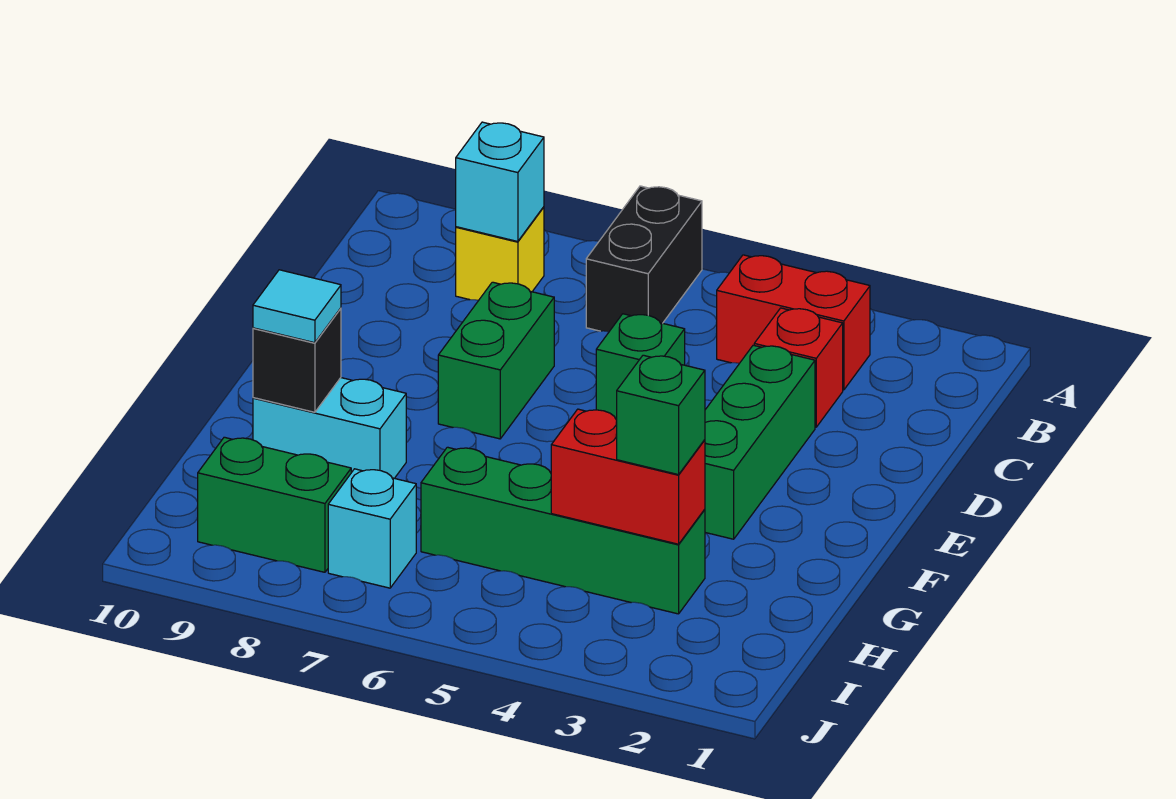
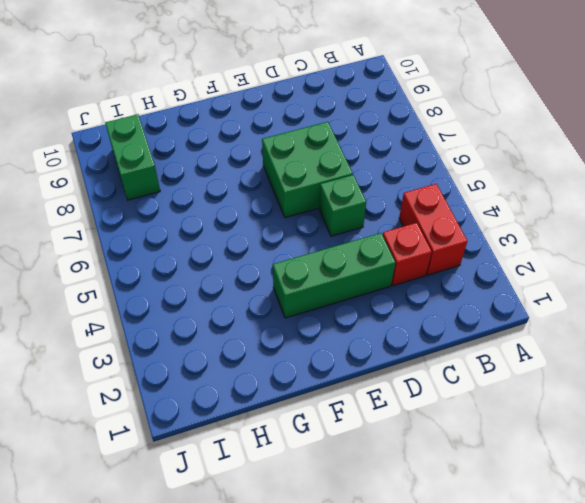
green 2x2 brick [262,122,353,218] -> green 1x2 brick [438,282,554,439]
none -> black 1x2 brick [586,186,702,332]
none -> yellow 1x1 brick [456,207,544,300]
none -> cyan 1x2 brick [253,378,406,478]

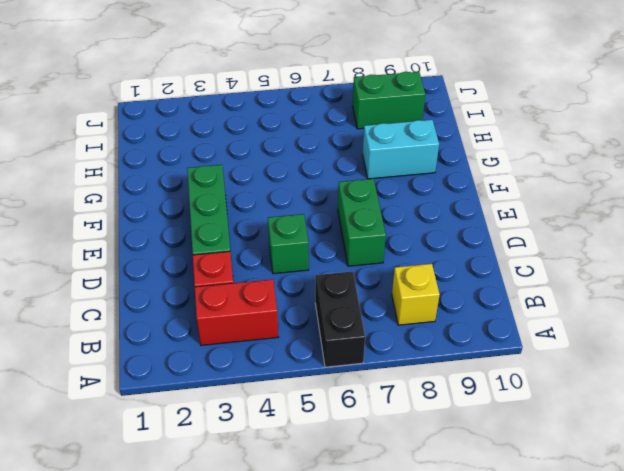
none -> green 1x4 brick [421,447,705,614]
none -> cyan 1x1 brick [328,469,416,588]
none -> cyan 1x1 brick [456,122,544,242]

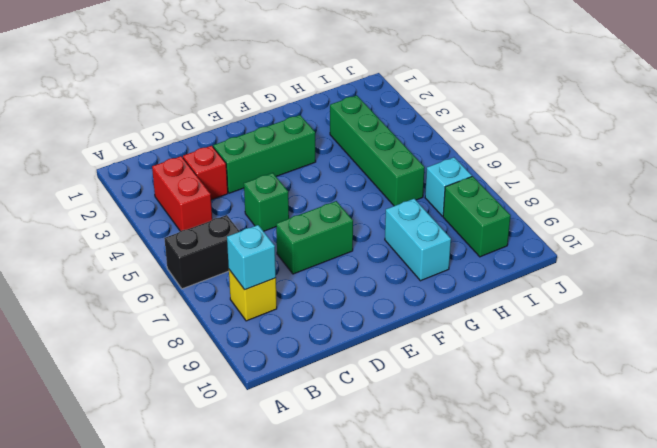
none -> black 1x1 brick [253,308,341,412]
none -> red 1x2 brick [551,409,705,544]
none -> cyan 1x1 tile [253,270,341,343]

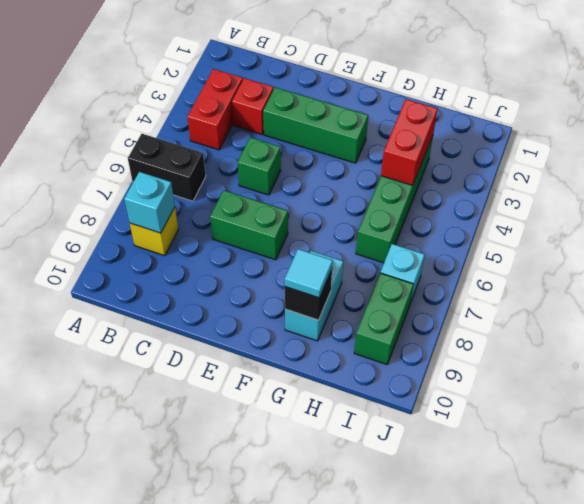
none -> green 1x1 brick [617,355,705,475]

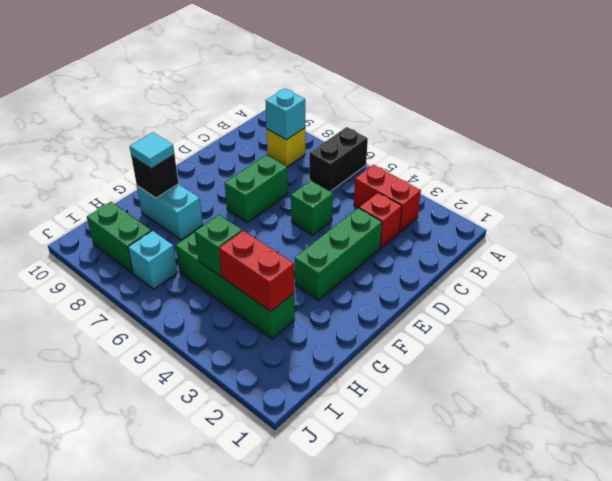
green 1x1 brick [195,215,242,276] -> green 1x1 brick moved to [617,355,705,475]

